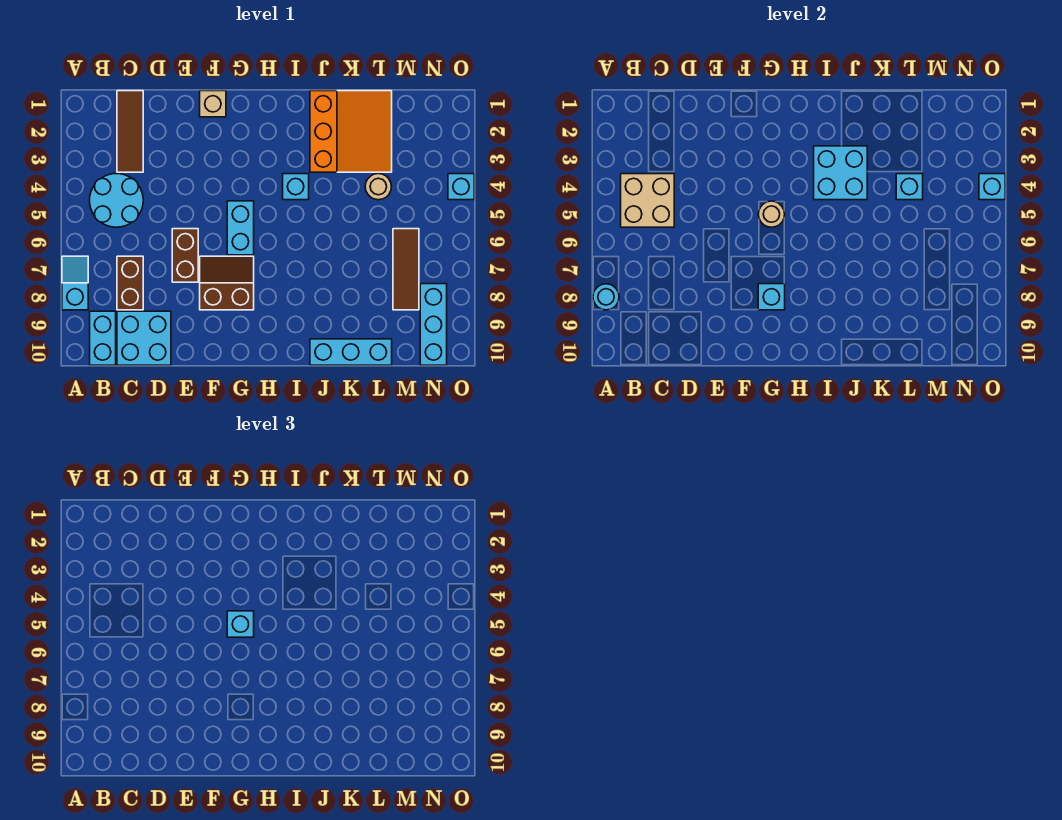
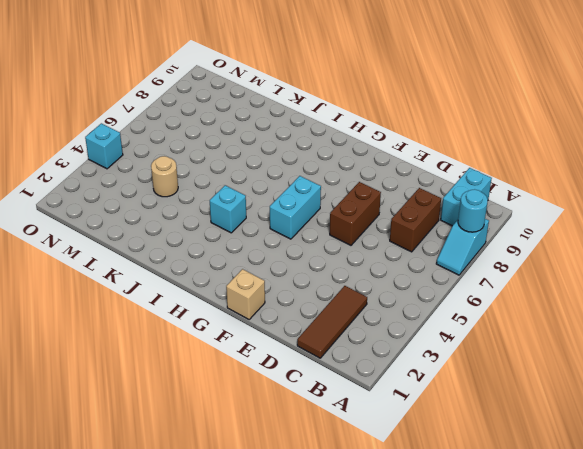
none -> cyan 2x2 round brick [90,174,143,227]
none -> cyan 2x2 brick [117,311,171,365]
none -> brown 2x2 slope [200,256,254,310]

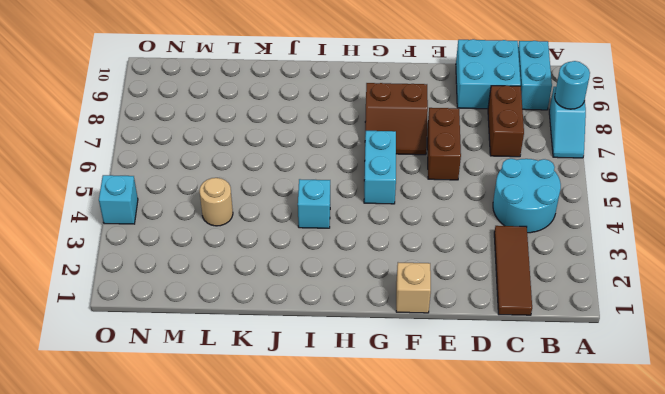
none -> orange 3x3 slope [310,91,392,172]
none -> cyan 1x3 brick [310,339,392,365]
none -> brown 1x3 tile [393,229,419,310]

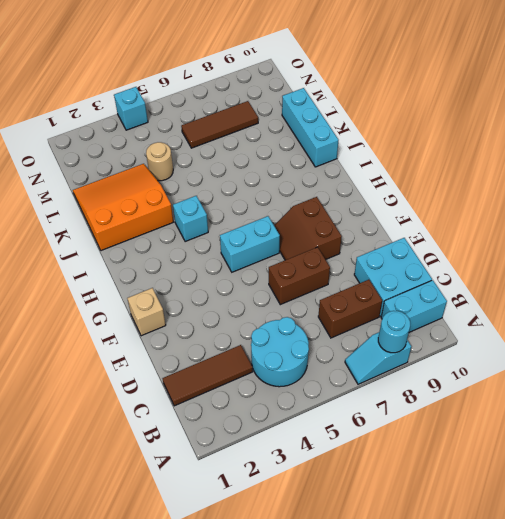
none -> cyan 1x3 brick [420,284,447,365]
none -> tan 2x2 brick [621,174,674,227]
none -> tan 1x1 round brick [758,201,785,227]

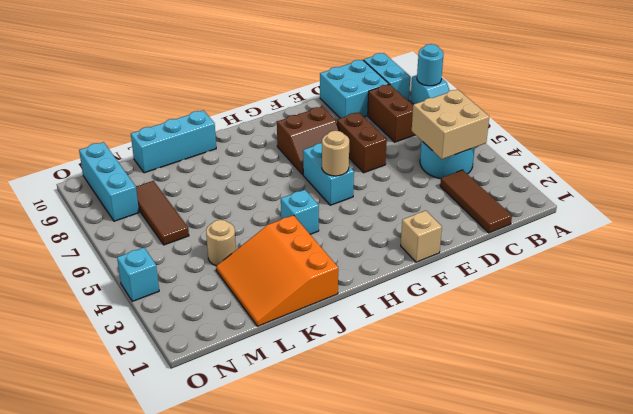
none -> cyan 1x1 brick [758,284,785,310]
none -> cyan 2x2 brick [814,146,867,200]
none -> cyan 1x1 brick [896,174,923,200]

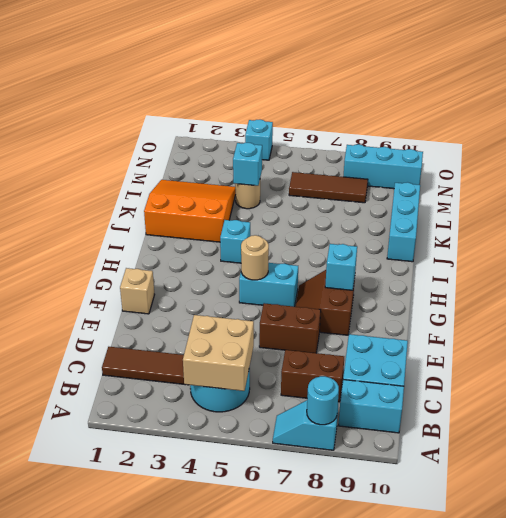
none -> cyan 2x2 brick [814,146,867,200]
none -> cyan 1x1 brick [979,174,1005,200]
none -> cyan 1x1 brick [227,611,254,637]

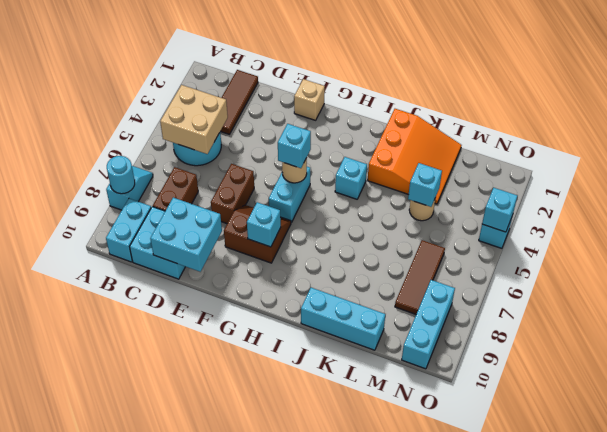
cyan 2x2 brick [150,198,222,272] -> cyan 2x2 brick moved to [814,146,867,200]

